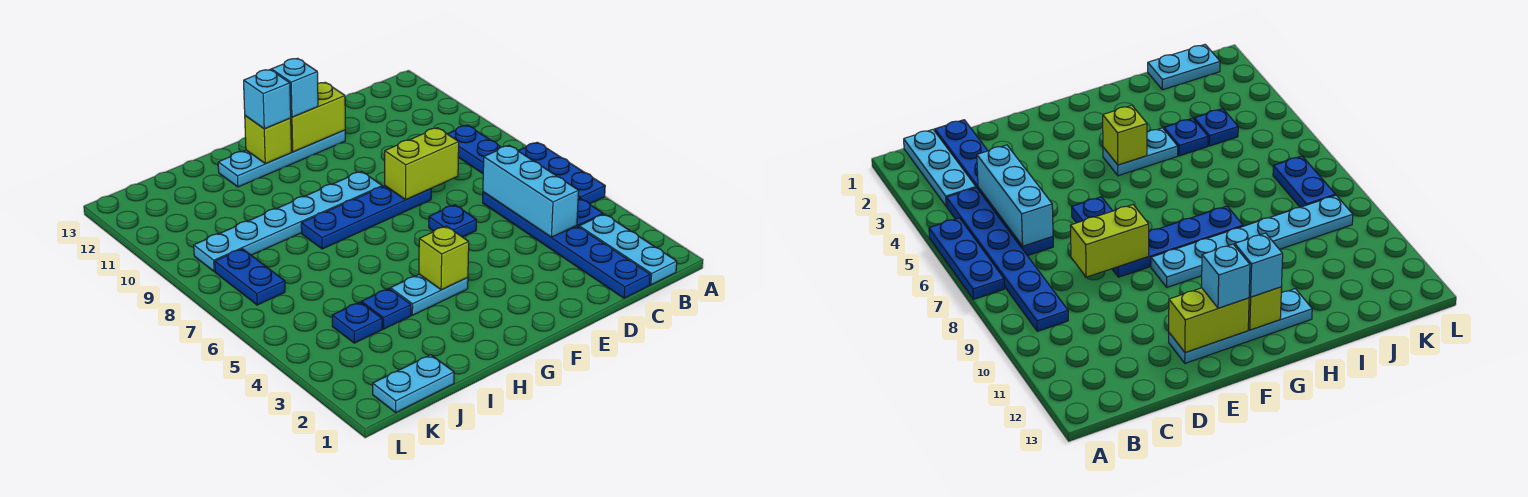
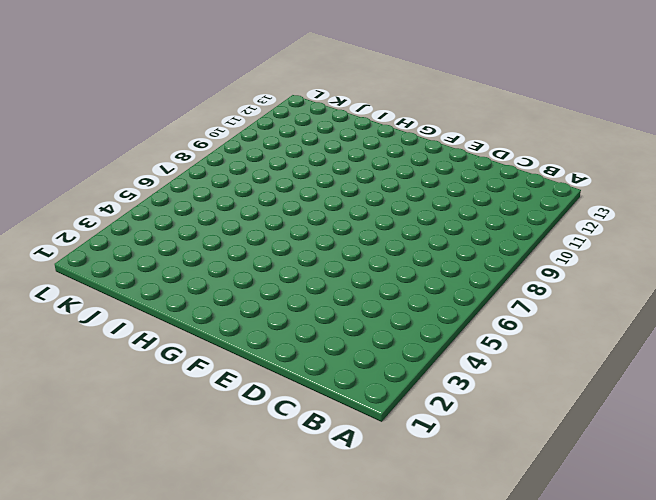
none -> blue 1x3 plate [519,142,605,204]
none -> cyan 1x3 plate [579,214,677,285]
none -> blue 1x6 plate [448,125,603,227]

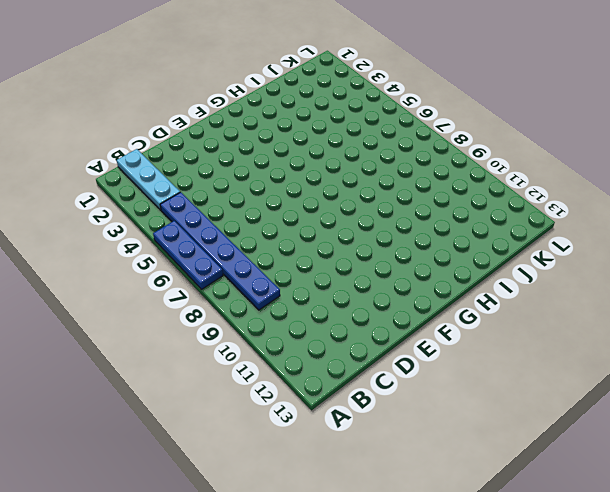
none -> blue 1x6 plate [483,192,650,298]
none -> blue 1x1 plate [429,205,476,237]
none -> blue 1x4 plate [301,186,431,249]

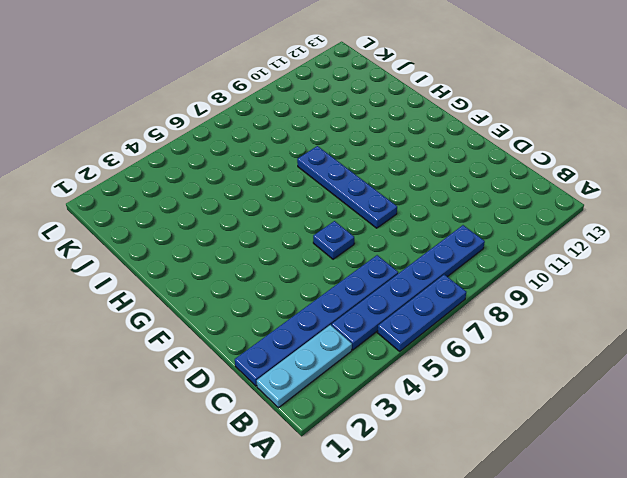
none -> cyan 1x4 plate [218,130,345,187]
none -> cyan 1x6 plate [194,171,382,272]
none -> cyan 1x2 plate [390,274,468,315]

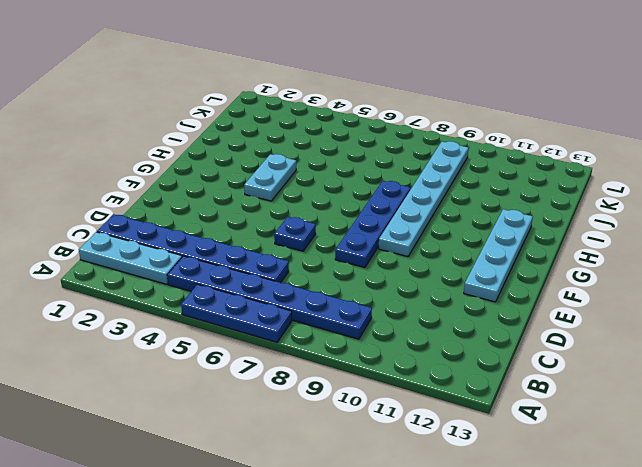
none -> blue 1x1 plate [362,289,411,329]
none -> cyan 1x2 plate [373,355,454,412]
none -> blue 1x1 plate [332,302,382,343]

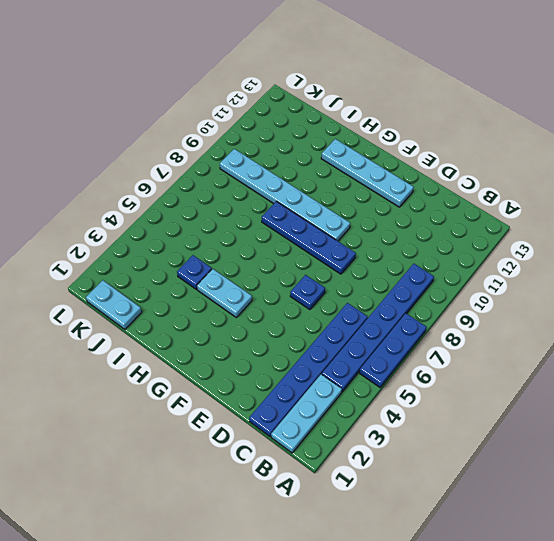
none -> blue 1x1 plate [332,302,382,343]
none -> blue 1x2 plate [215,249,285,305]
none -> cyan 1x3 brick [483,145,579,237]

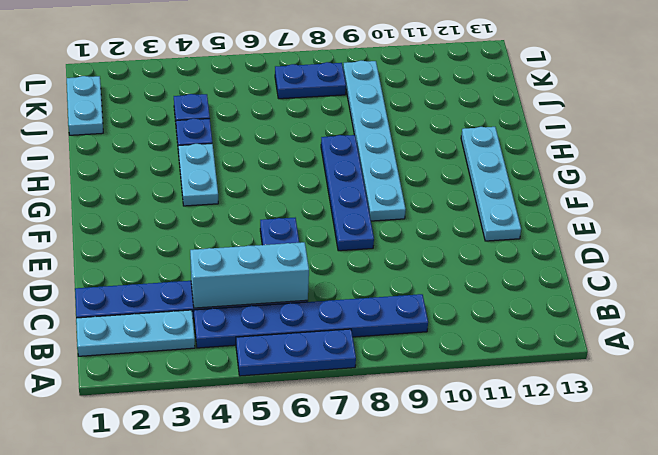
none -> lime 1x2 brick [385,128,459,200]
none -> lime 1x2 brick [291,82,345,152]
none -> lime 1x1 brick [419,226,469,290]

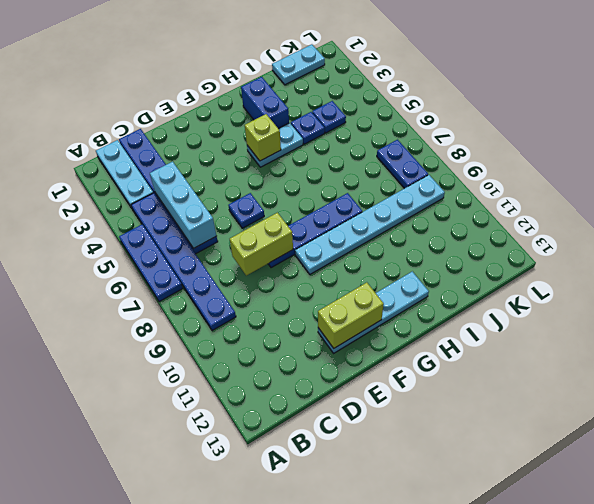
blue 1x2 brick [241,77,289,129] -> none
none -> lime 1x1 brick [245,116,291,164]
none -> cyan 1x1 brick [271,58,318,117]
none -> cyan 1x1 brick [244,70,291,129]

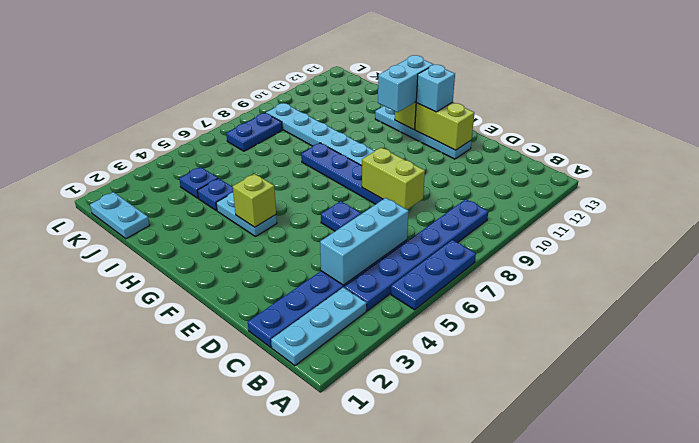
cyan 1x2 brick [378,55,434,112] -> cyan 1x1 brick [244,70,291,129]

